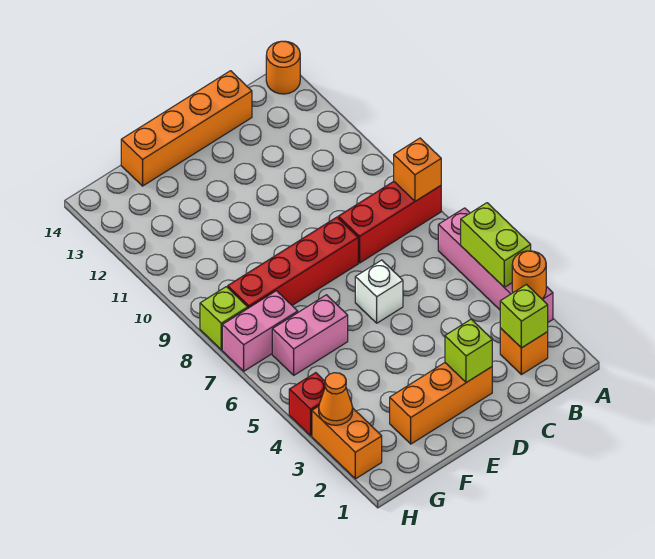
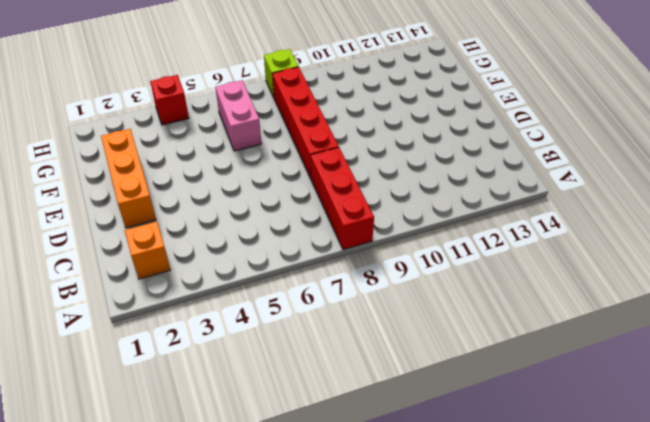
none -> pink 1x4 brick [438,208,553,322]
none -> orange 1x1 round brick [266,41,300,94]
none -> orange 1x4 brick [121,71,252,186]

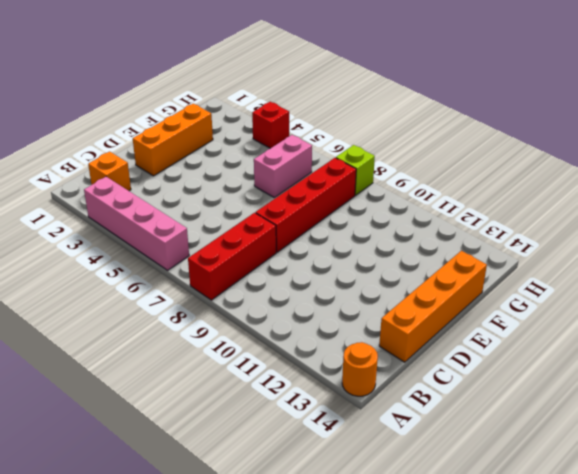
none -> white 1x1 brick [355,260,403,323]
none -> pink 1x2 brick [222,291,298,371]
none -> orange 1x2 brick [312,406,382,479]

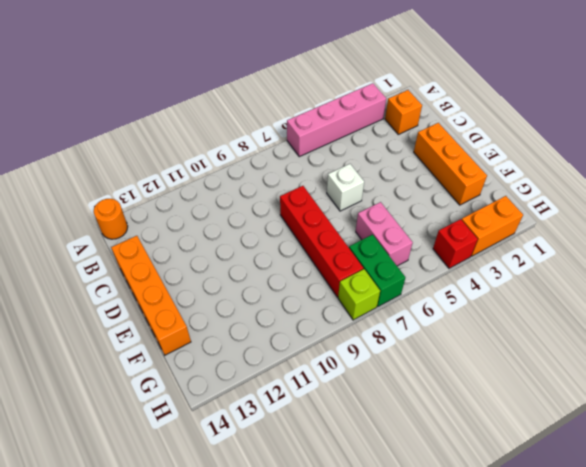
green 1x2 brick [349,234,405,307] -> pink 1x2 brick [222,291,298,371]
none -> red 1x3 brick [338,182,441,263]
none -> orange 1x1 round brick [512,251,546,299]
none -> lime 1x2 brick [461,203,531,287]

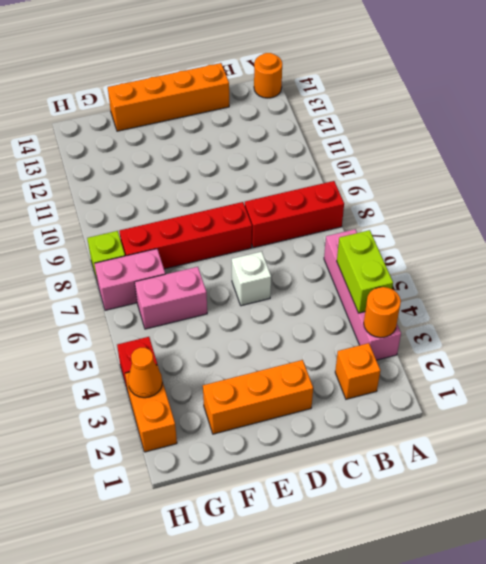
none -> orange 1x1 brick [394,138,441,201]
none -> lime 1x1 brick [500,285,548,348]
none -> lime 1x1 brick [445,319,492,383]

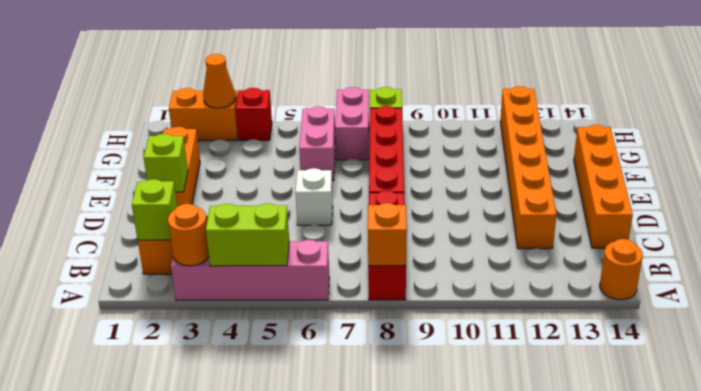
orange 1x6 brick [500,86,556,249] -> none

